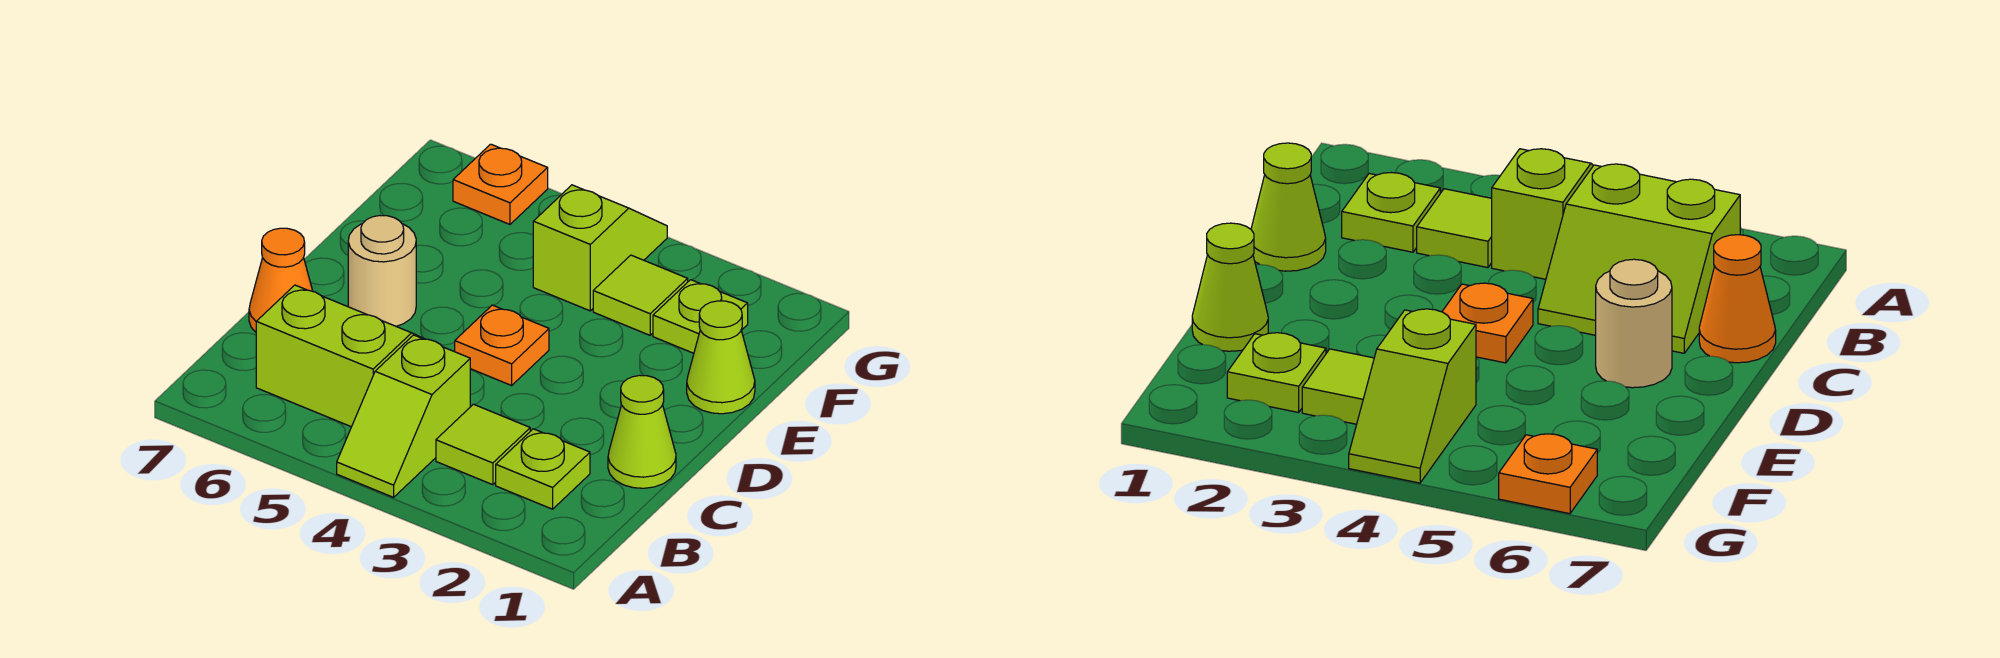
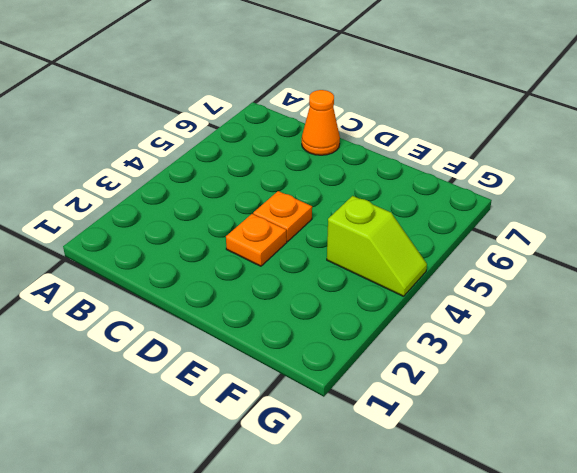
orange 1x1 plate [226,214,287,266] -> orange 1x1 plate moved to [453,144,548,224]
none -> lime 1x2 slope [337,335,470,497]
none -> lime 1x1 plate [496,429,590,509]
none -> lime 1x1 tile [436,404,530,485]

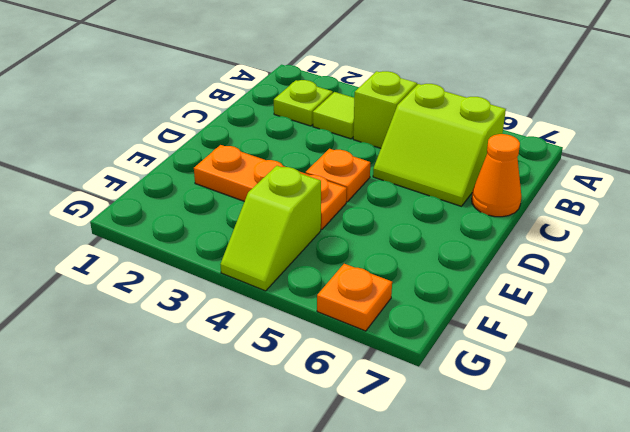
orange 1x3 plate [194,145,347,230] -> none
none -> lime 1x1 cone [608,375,676,488]
none -> tan 1x1 round brick [348,216,416,326]
none -> lime 1x1 cone [687,301,755,414]

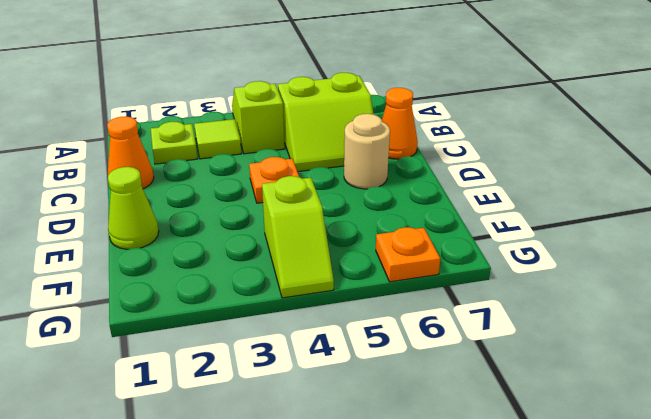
orange 1x1 cone [107,116,154,189] -> lime 1x1 cone [608,375,676,488]
none -> lime 1x1 plate [653,280,748,353]
none -> lime 1x1 tile [593,255,688,335]

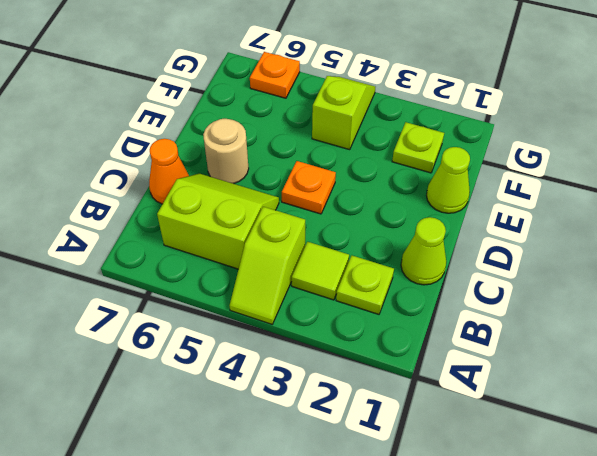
none -> lime 1x1 tile [593,255,688,335]

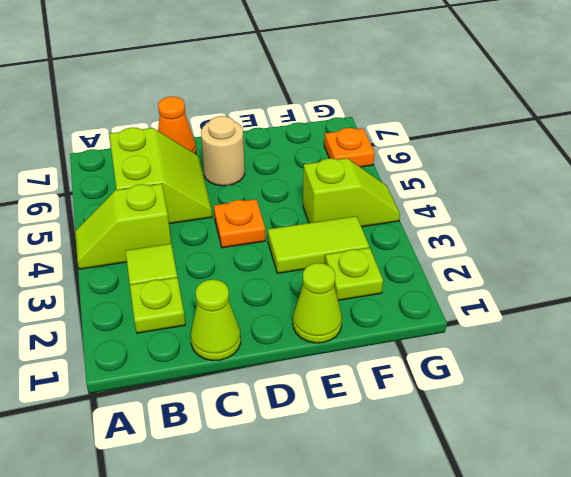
lime 1x2 tile [268,216,369,273] -> lime 1x1 tile [593,255,688,335]

